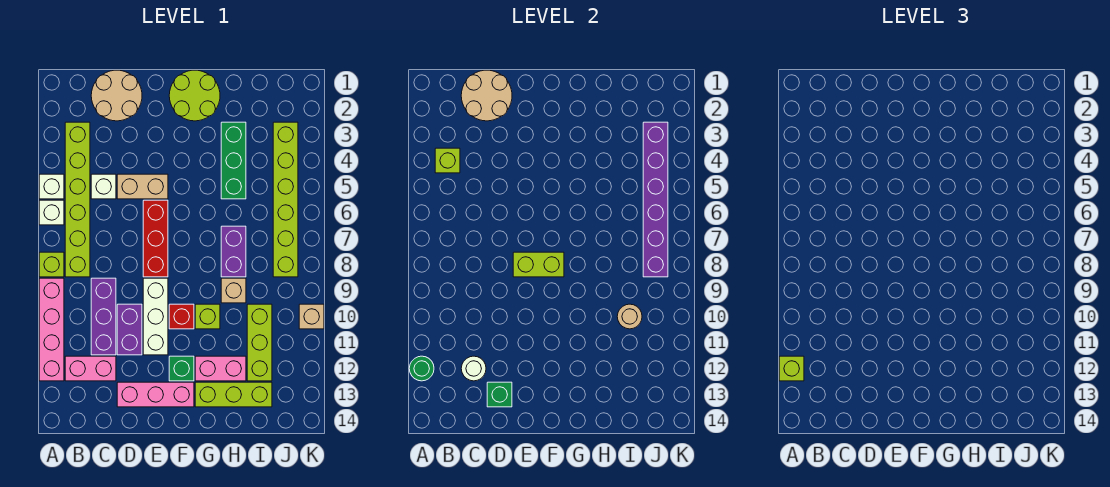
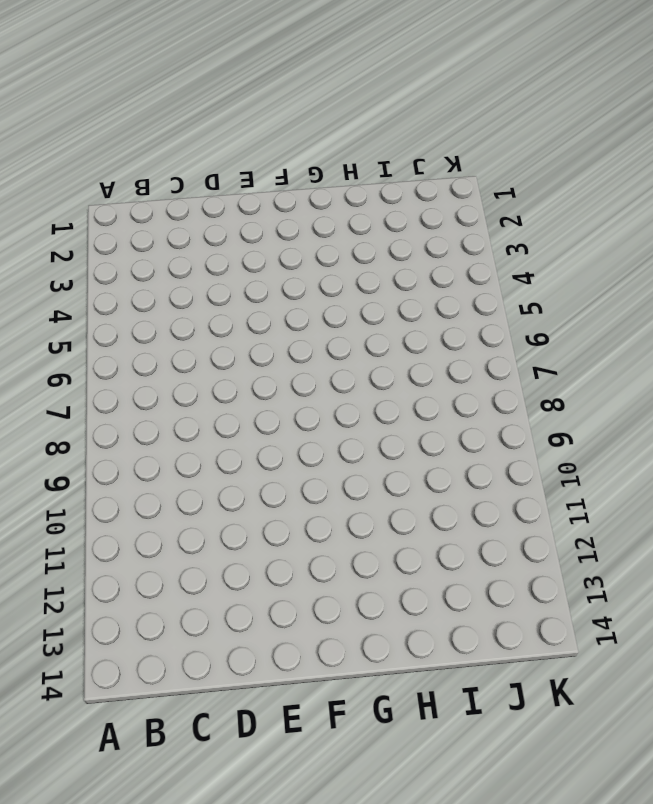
none -> white 1x1 brick [39,174,64,199]
none -> white 1x1 brick [39,200,64,225]
none -> lime 1x1 brick [39,252,64,277]
none -> pink 1x4 brick [39,278,64,381]

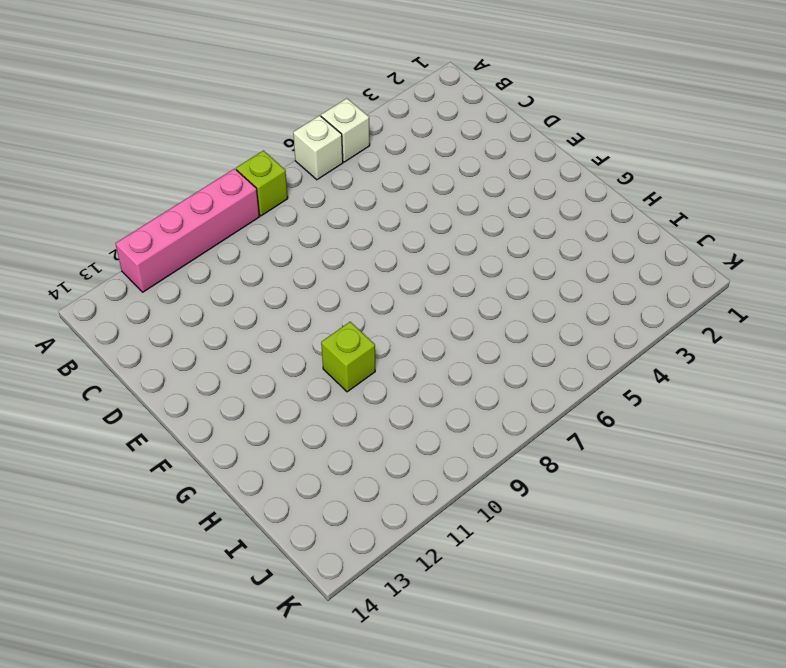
none -> lime 1x6 brick [65,122,90,277]
none -> pink 1x2 brick [65,356,116,381]
none -> tan 2x2 round brick [91,70,142,121]
none -> white 1x1 brick [91,174,116,199]

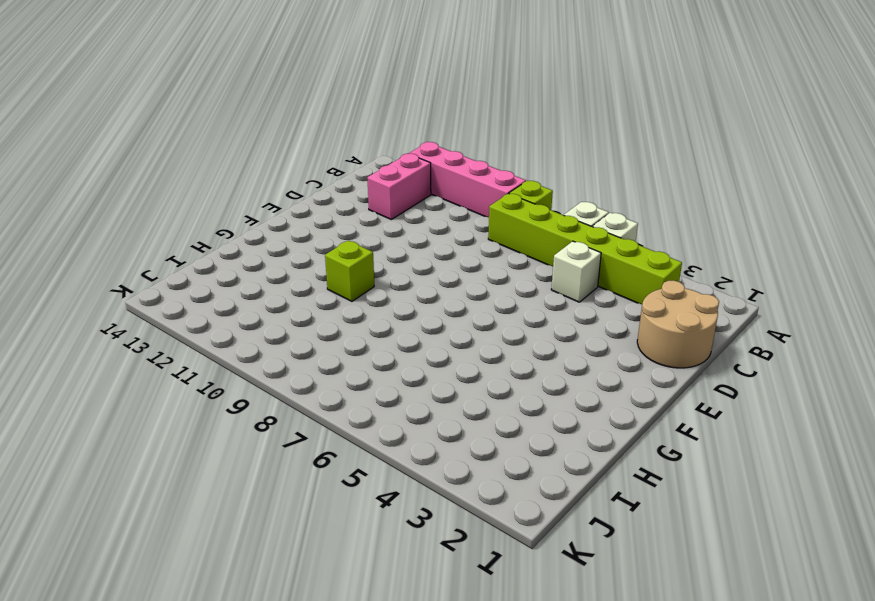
none -> purple 1x3 brick [91,278,116,355]
none -> tan 1x2 brick [117,174,168,199]
none -> purple 1x2 brick [117,304,142,355]
none -> pink 1x3 brick [117,382,194,407]

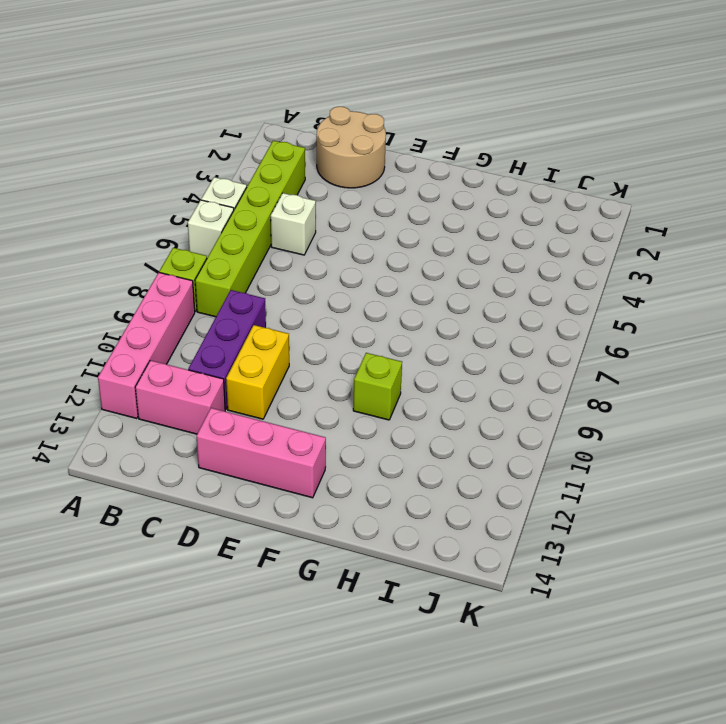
yellow 1x2 brick [226,325,289,419] -> purple 1x2 brick [117,304,142,355]
none -> tan 1x2 brick [117,174,168,199]
none -> red 1x3 brick [143,200,168,277]
none -> white 1x3 brick [143,278,168,355]
none -> lime 2x2 round brick [169,70,220,121]

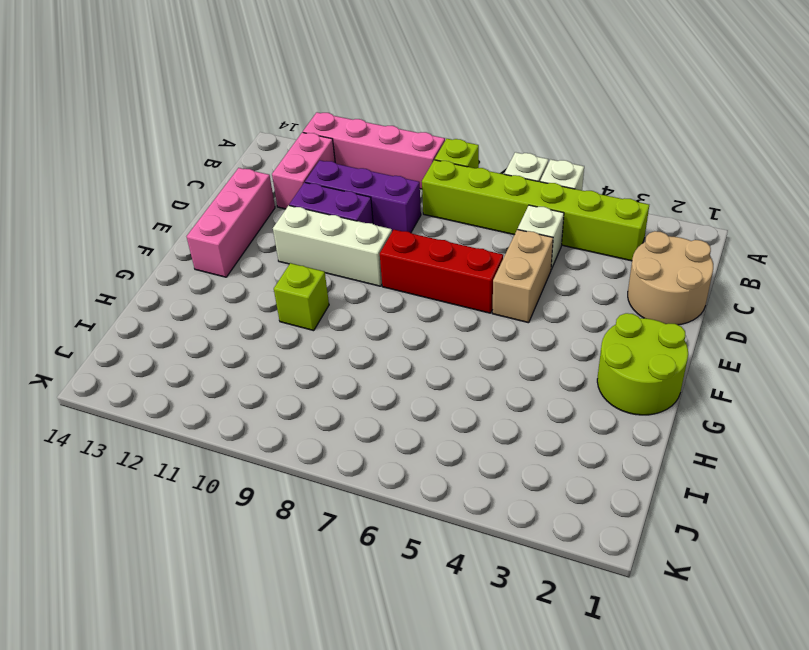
none -> red 1x1 brick [169,304,194,329]
none -> green 1x1 brick [169,356,194,381]
none -> pink 1x2 brick [195,356,246,381]
none -> lime 1x3 brick [195,382,272,407]

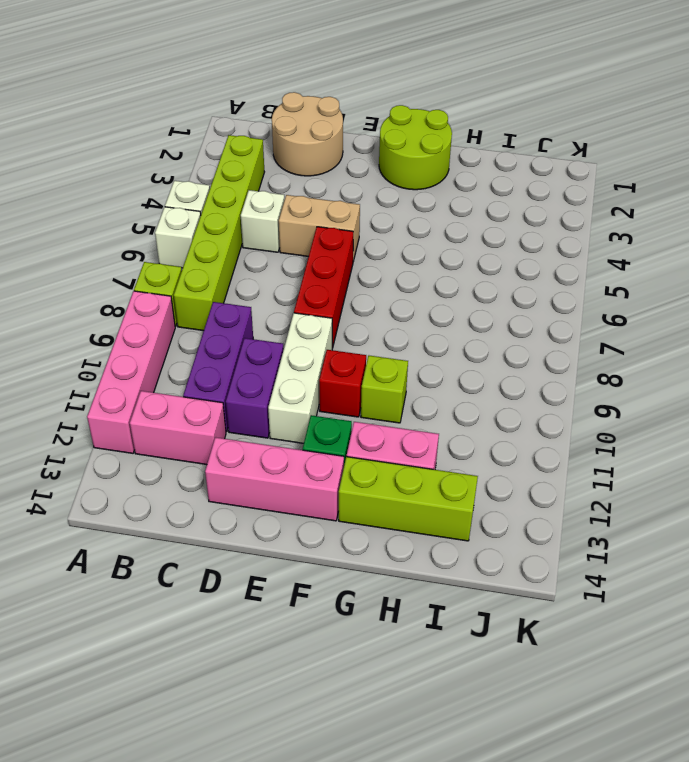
none -> green 1x3 brick [221,122,246,199]
none -> purple 1x2 brick [221,226,246,277]
none -> tan 1x1 brick [221,278,246,303]
none -> lime 1x3 brick [247,304,272,381]

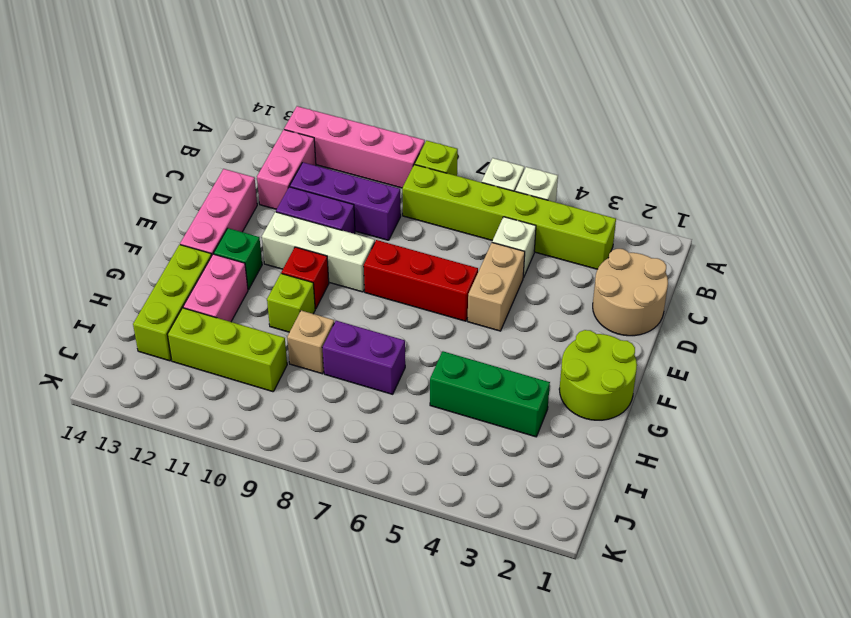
none -> lime 1x6 brick [273,122,298,277]
none -> tan 1x1 brick [299,304,324,329]
none -> green 1x1 round brick [409,356,434,381]
none -> lime 1x1 brick [435,148,460,173]

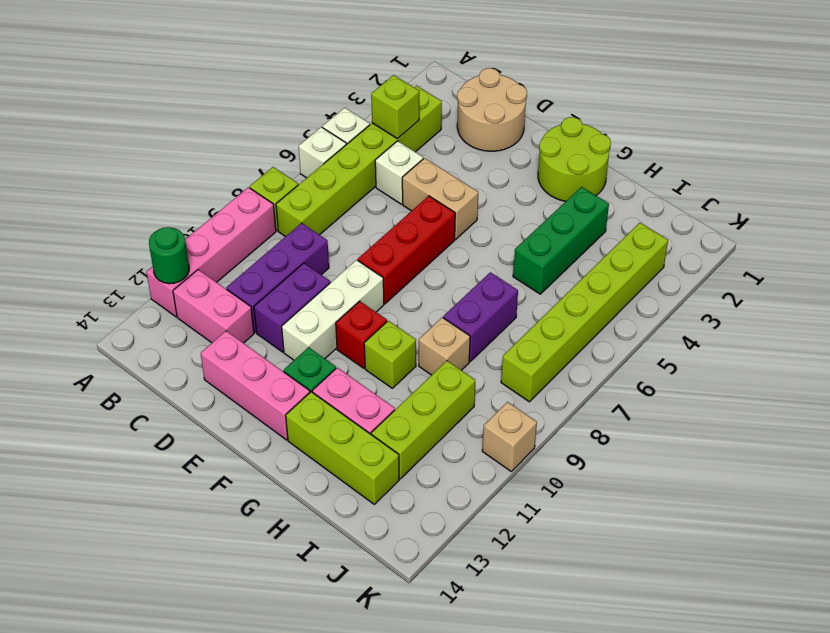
none -> tan 2x2 round brick [461,70,512,121]
none -> white 1x1 round brick [461,356,486,381]
none -> green 1x1 brick [487,382,512,407]
none -> lime 1x2 brick [513,252,564,277]

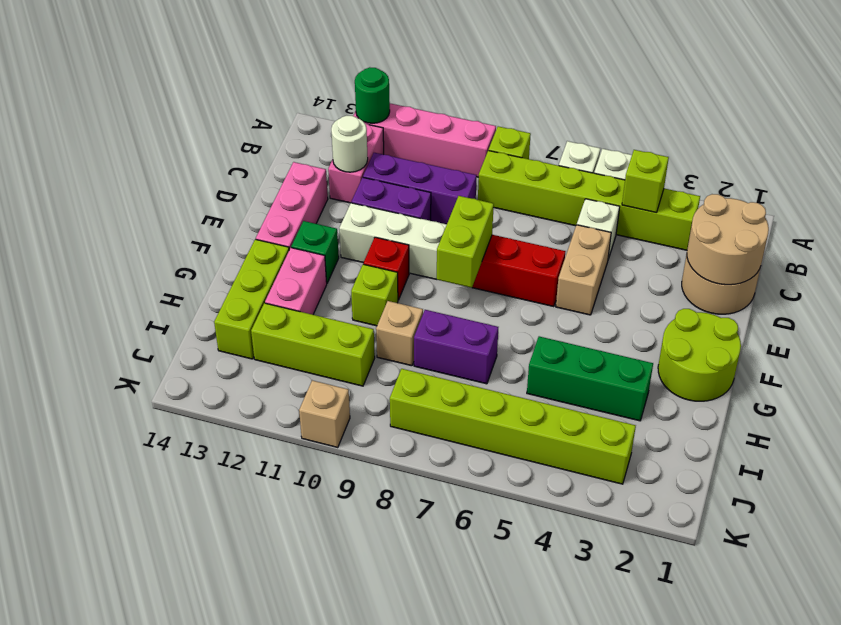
none -> green 1x1 brick [487,382,512,407]
none -> tan 1x1 round brick [617,304,642,329]
none -> purple 1x6 brick [643,122,668,277]
none -> lime 1x1 brick [779,356,804,381]

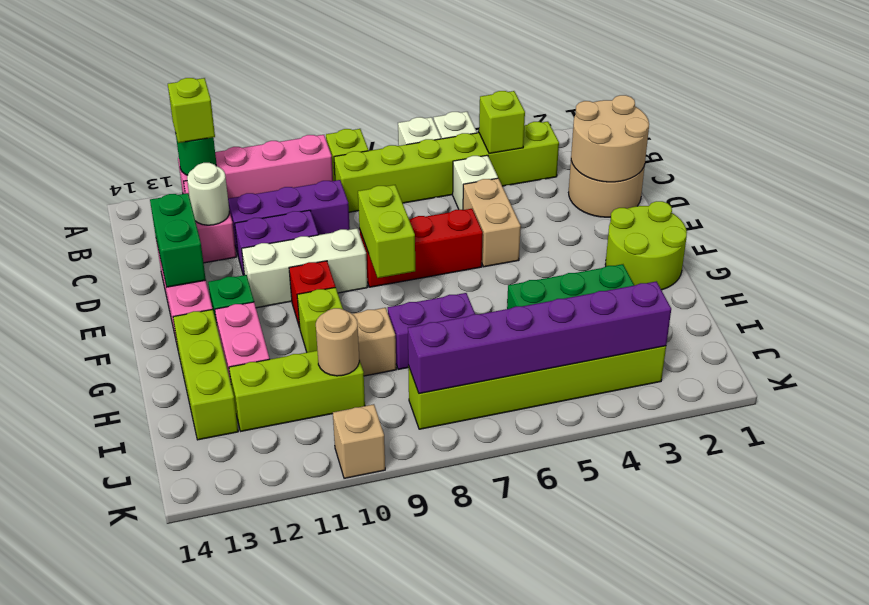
green 1x2 brick [150,193,206,287] -> green 1x1 brick [487,382,512,407]

